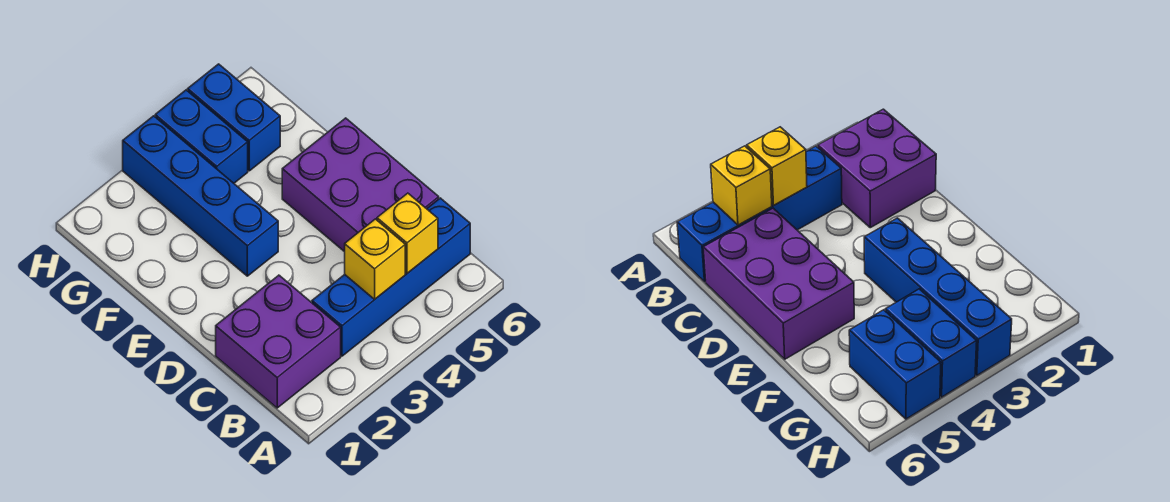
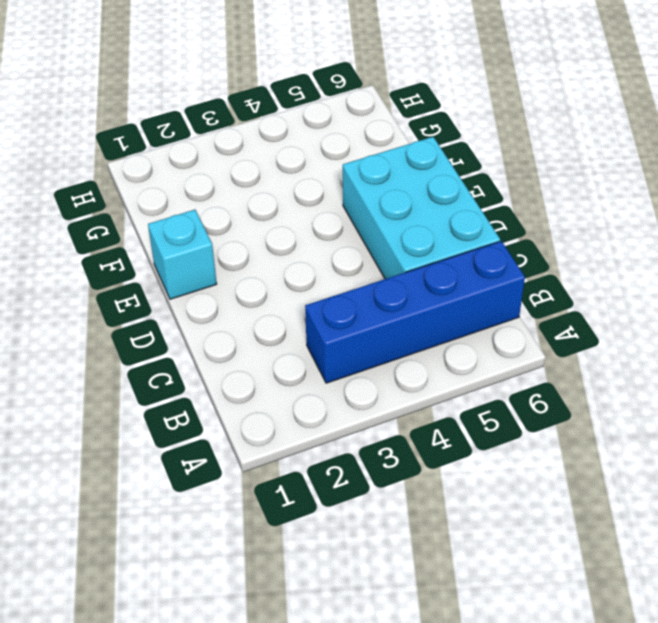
cyan 2x3 brick [343,137,500,279] -> purple 2x3 brick [282,118,439,252]
cyan 1x1 brick [148,210,217,299] -> none
none -> purple 2x2 brick [216,275,341,408]
none -> blue 1x4 brick [123,116,278,276]

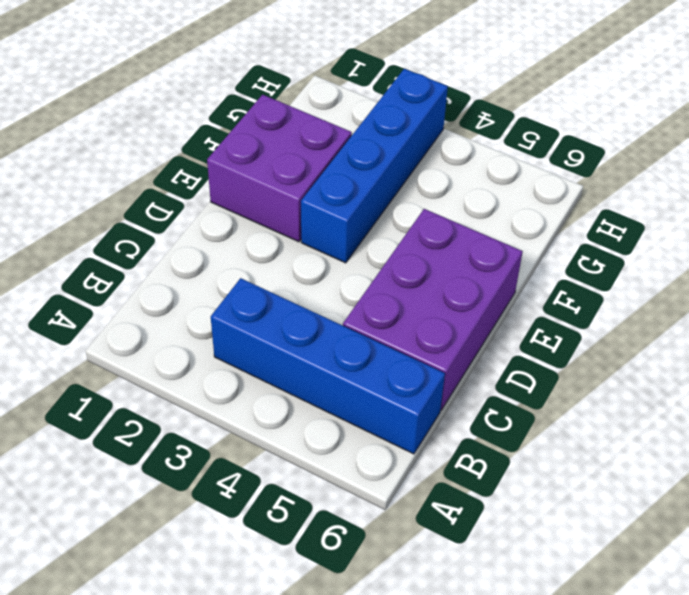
purple 2x2 brick [207,95,352,242] -> purple 2x2 brick moved to [216,275,341,408]
none -> blue 1x2 brick [155,90,248,183]
none -> blue 1x2 brick [188,64,280,171]

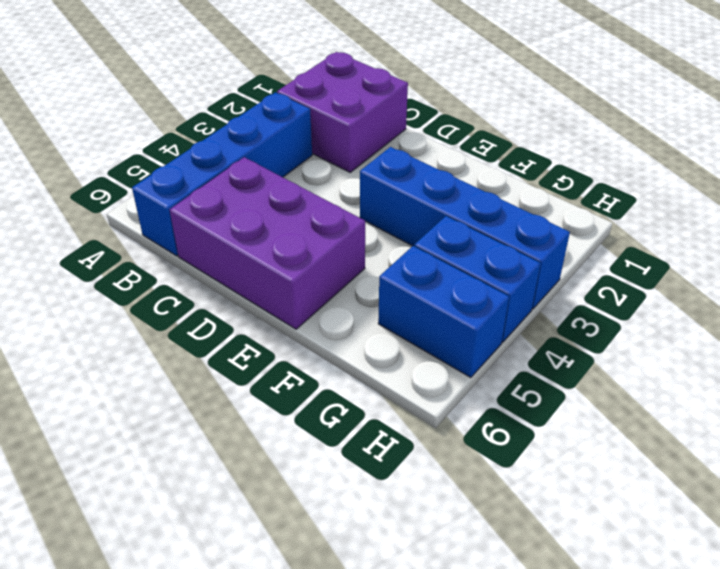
none -> yellow 1x1 brick [345,219,405,299]
none -> yellow 1x1 brick [377,193,438,273]

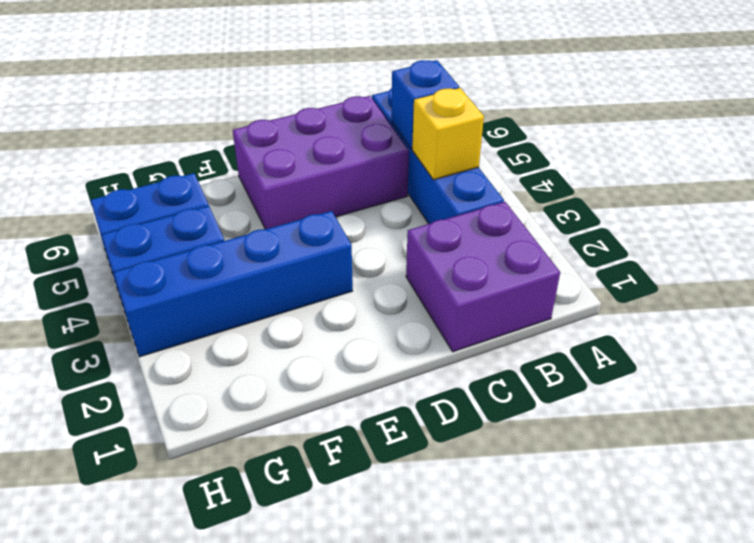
blue 1x1 brick [392,60,459,149] -> yellow 1x1 brick [377,193,438,273]

